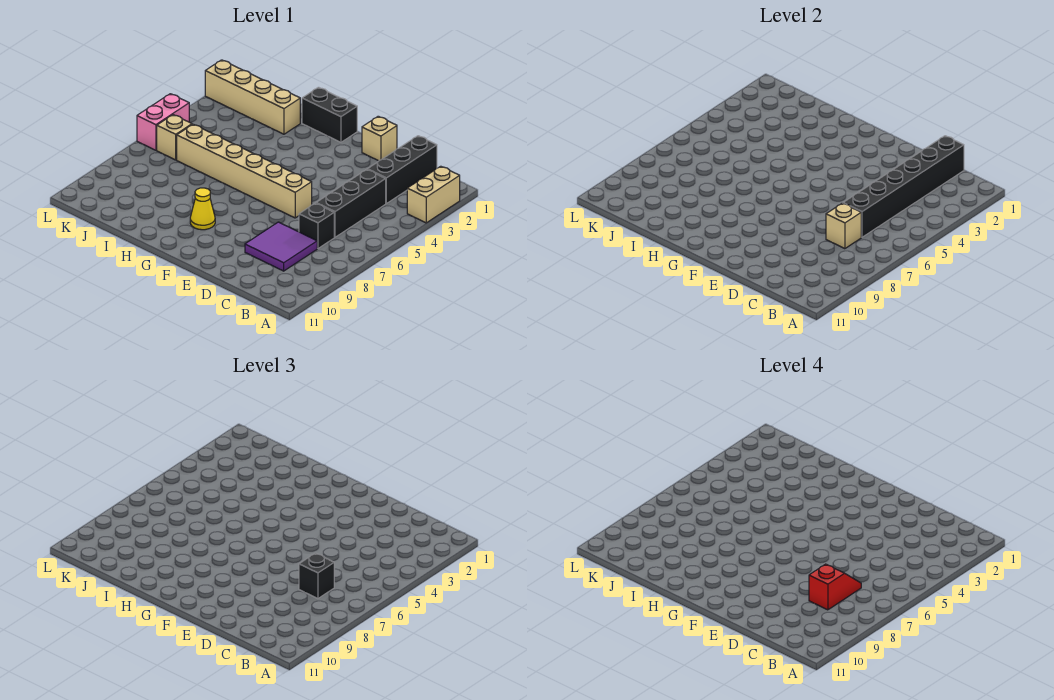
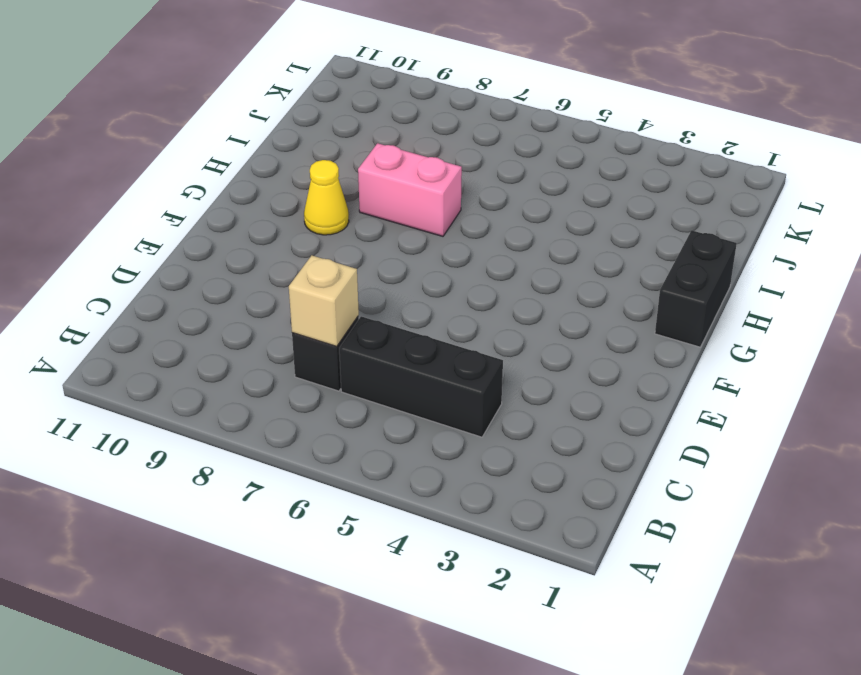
pink 1x2 brick [358,143,462,236] -> pink 1x2 brick moved to [137,94,189,150]
none -> tan 1x2 brick [407,166,460,223]
none -> black 1x3 brick [367,136,437,203]
none -> purple 2x2 tile [245,222,317,271]

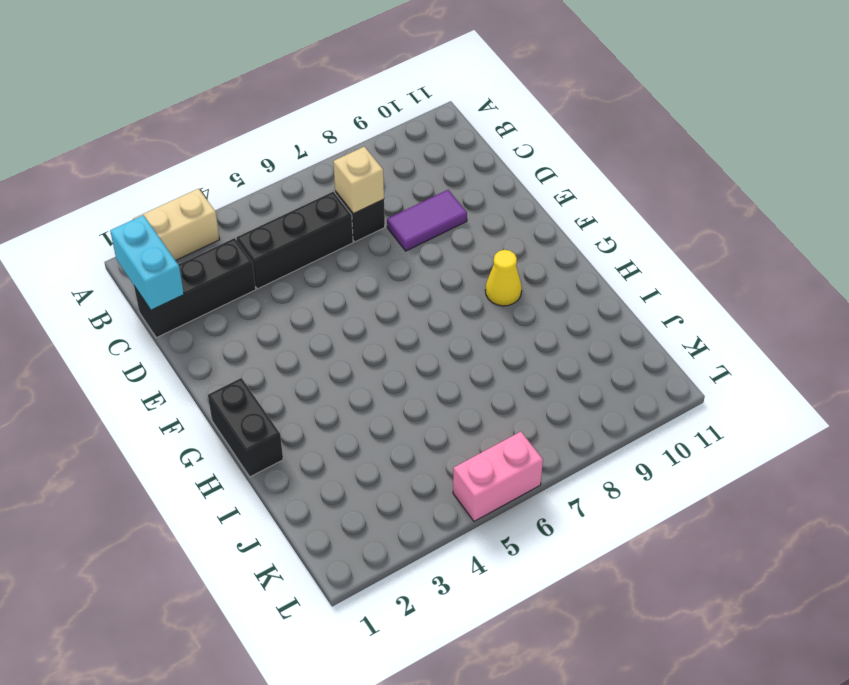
cyan 1x2 brick [110,215,184,310] -> black 1x6 brick [843,136,964,237]
purple 1x2 tile [387,190,467,251] -> purple 2x2 tile [245,222,317,271]
none -> tan 1x1 brick [362,116,397,161]
none -> tan 1x6 brick [177,124,312,218]
none -> tan 1x4 brick [205,60,300,134]

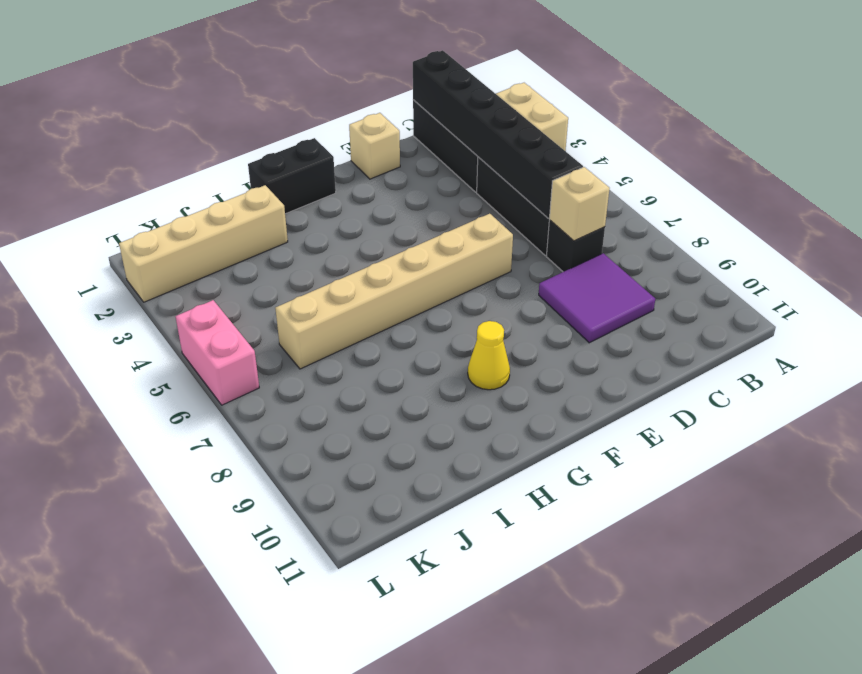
none -> tan 1x1 brick [157,115,192,160]
none -> black 1x1 brick [299,553,334,599]
none -> red 1x2 slope [809,564,861,610]

